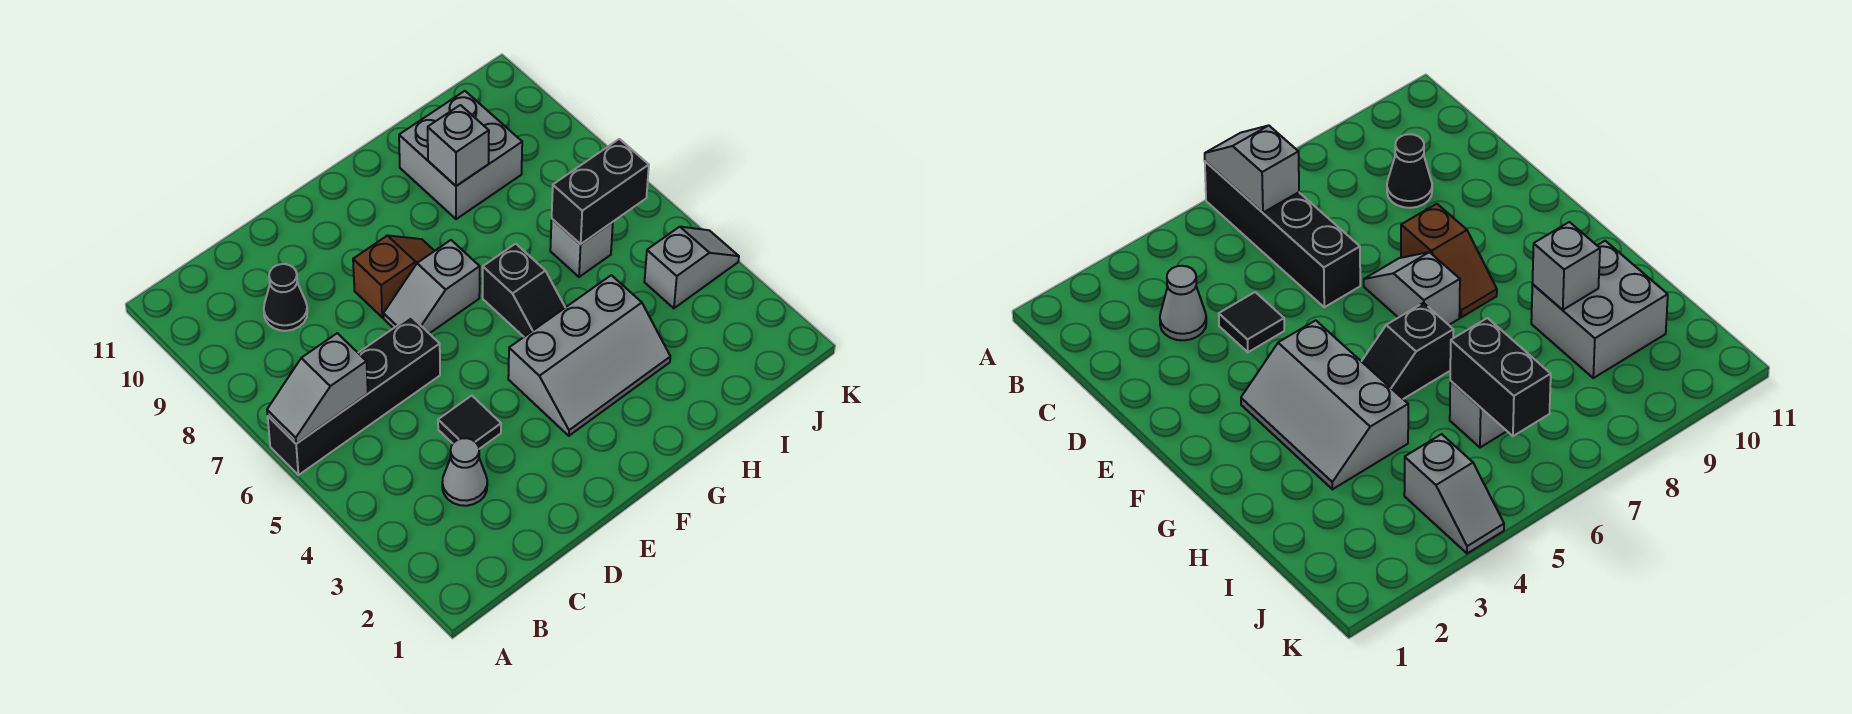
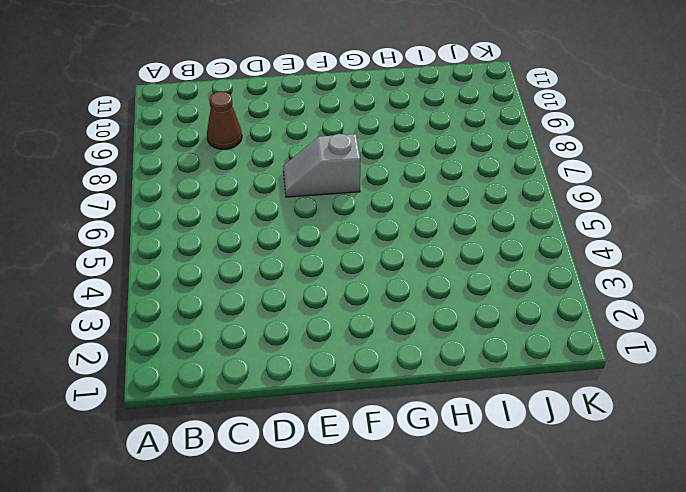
brown 1x1 cone [207,91,242,149] -> black 1x1 cone [264,264,307,331]
none -> black 1x4 brick [268,316,440,475]
none -> grey 1x1 cone [442,438,487,506]
none -> black 1x1 tile [438,396,501,449]

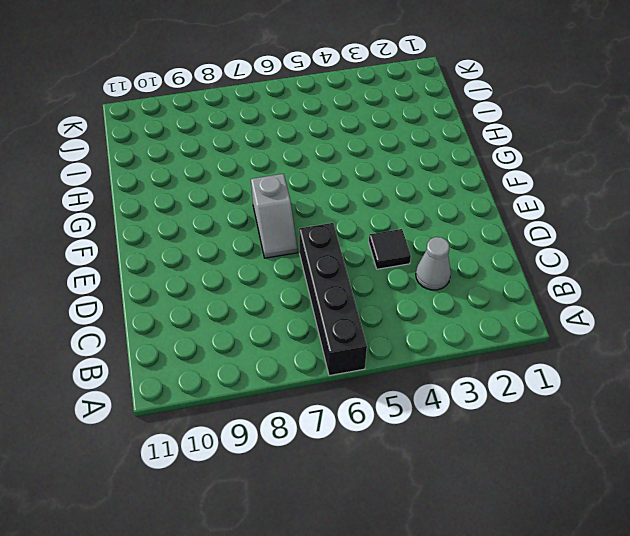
none -> black 1x1 cone [264,264,307,331]
none -> brown 1x2 slope [353,236,434,317]
none -> grey 2x3 slope [508,275,670,436]

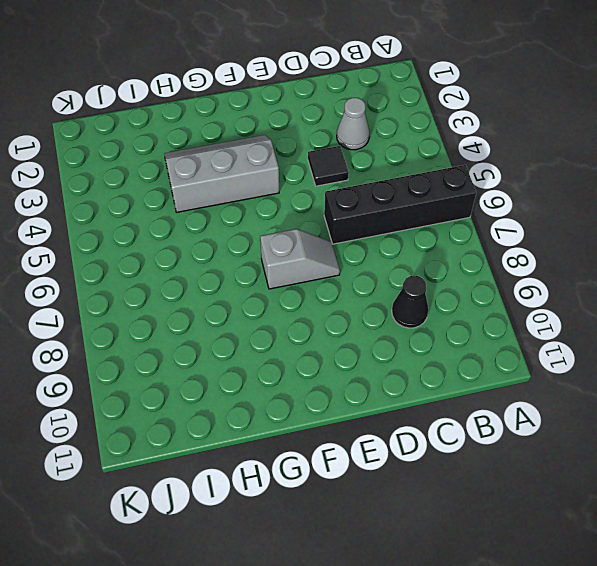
none -> brown 1x2 slope [353,236,434,317]
none -> black 1x2 slope [483,244,565,337]
none -> grey 2x2 brick [399,91,522,219]

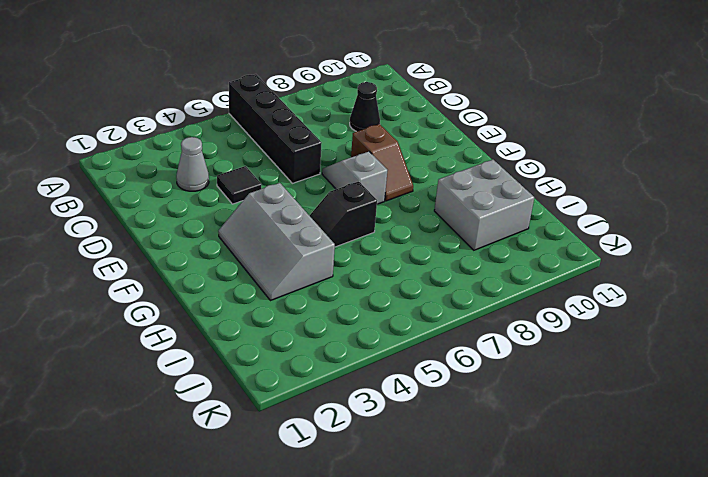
none -> grey 1x1 brick [550,219,613,277]
none -> grey 1x2 slope [645,227,739,308]
none -> grey 1x2 slope [267,333,368,444]

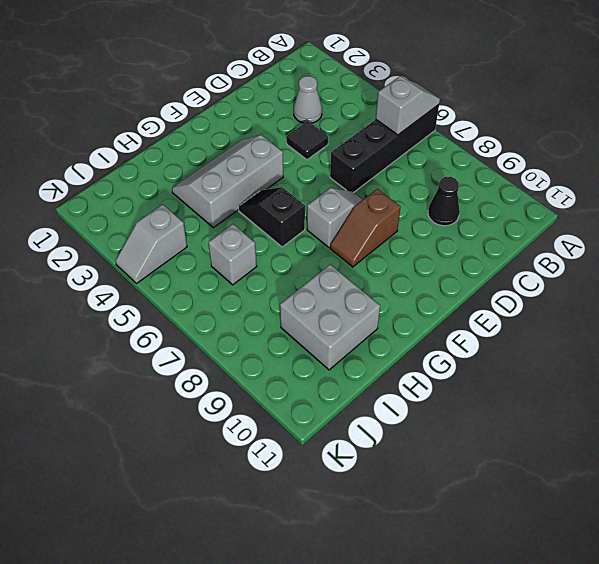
none -> grey 1x1 brick [428,105,489,186]
none -> black 1x2 brick [552,139,649,244]

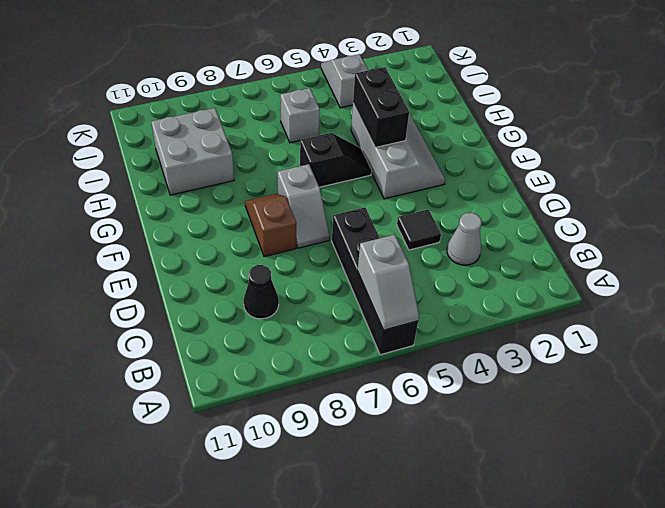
black 1x2 brick [353,67,409,147] -> black 1x2 brick moved to [552,139,649,244]
none -> grey 1x1 brick [428,105,489,186]

